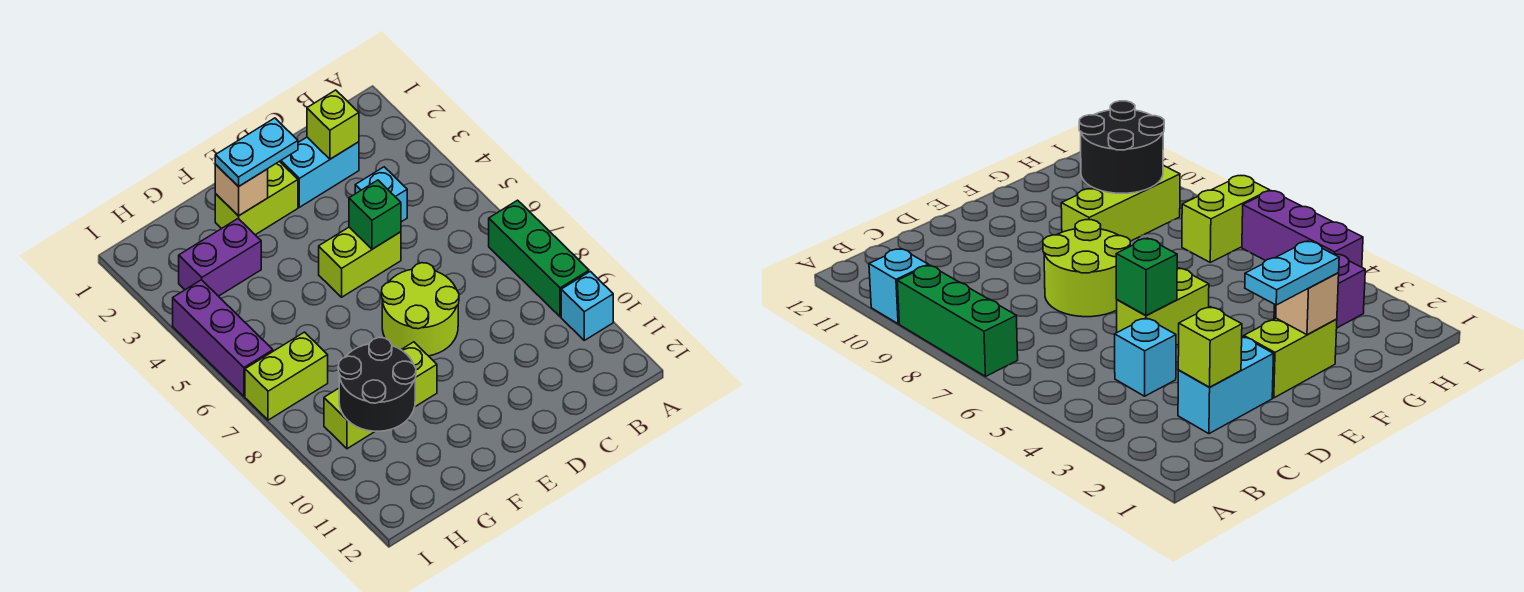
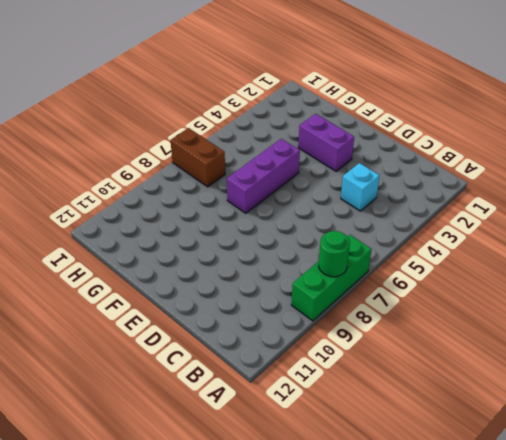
green 1x1 round brick [319,231,350,277] -> none
purple 1x2 brick [298,114,354,171] -> purple 1x2 brick moved to [179,219,261,296]
purple 1x3 brick [227,139,300,213] -> purple 1x3 brick moved to [173,280,273,396]
brown 1x2 brick [170,128,225,187] -> lime 1x2 brick [245,332,328,420]
none -> cyan 1x1 brick [561,271,613,340]
none -> cyan 1x2 brick [280,137,359,207]
none -> lime 1x2 brick [319,227,401,297]

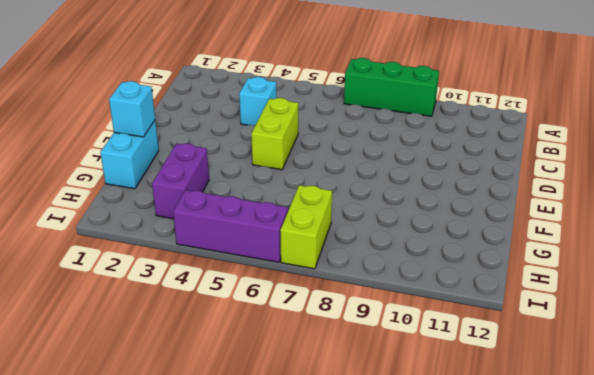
cyan 1x2 brick [100,121,159,189] -> cyan 1x2 brick moved to [280,137,359,207]
cyan 1x1 brick [109,81,155,137] -> cyan 1x1 brick moved to [561,271,613,340]
none -> lime 2x2 round brick [381,263,459,356]
none -> lime 1x2 brick [215,161,298,235]
none -> lime 1x3 brick [324,342,437,449]

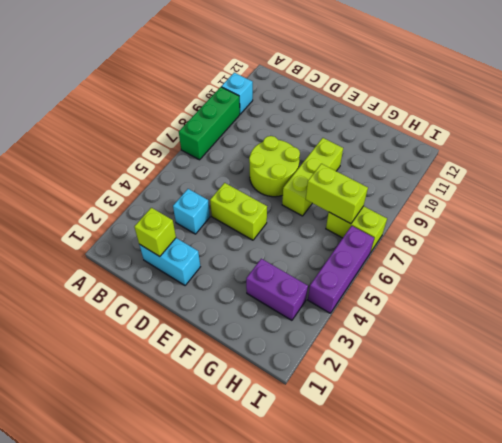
lime 1x3 brick [282,138,343,216] -> lime 1x3 brick turned to [324,342,437,449]
lime 1x2 brick [306,164,368,224] -> lime 1x2 brick moved to [215,161,298,235]
none -> green 1x1 brick [349,180,401,249]
none -> tan 1x1 brick [215,165,268,216]
none -> black 2x2 round brick [338,337,416,431]

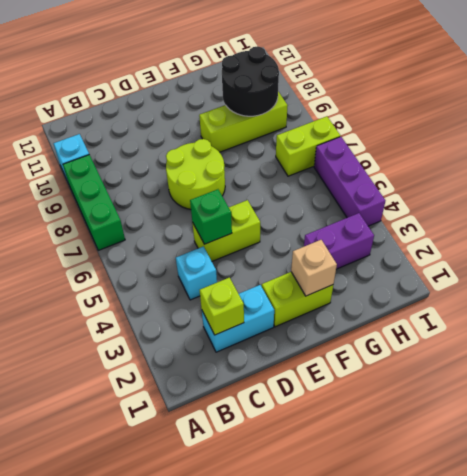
none -> cyan 1x2 plate [215,118,298,187]

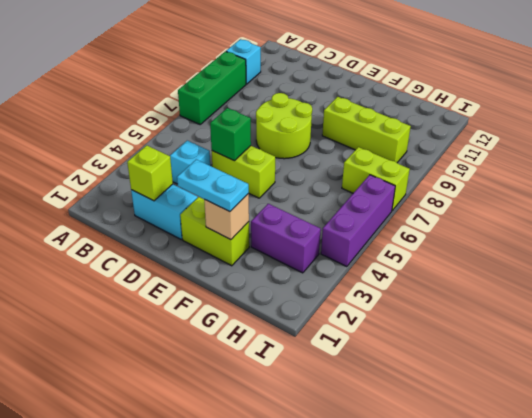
none -> black 2x2 round brick [338,337,416,431]

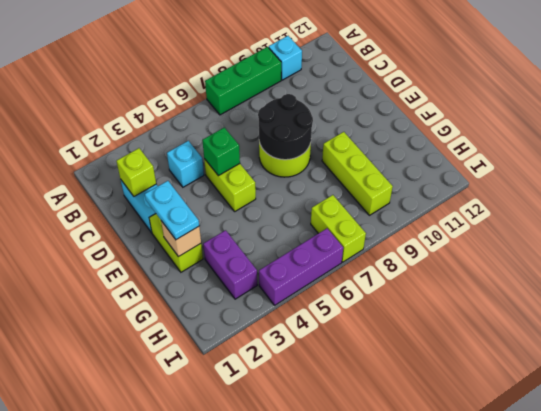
black 2x2 round brick [258,94,313,160] -> black 2x2 round brick moved to [338,337,416,431]

